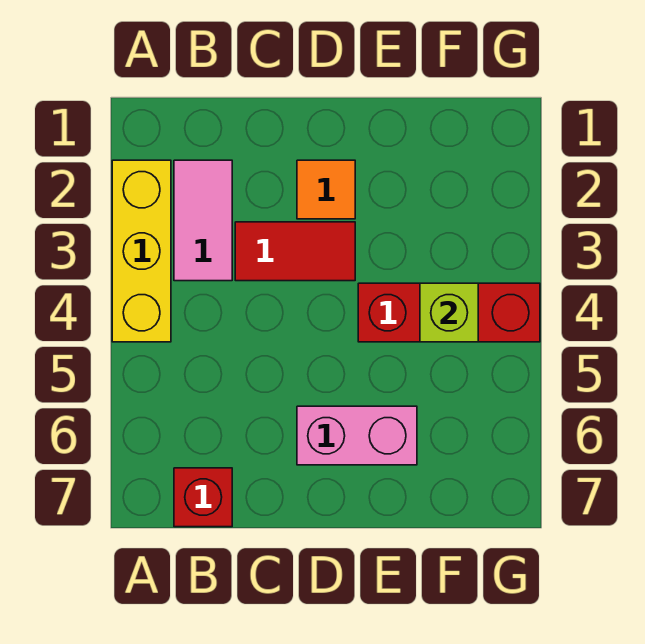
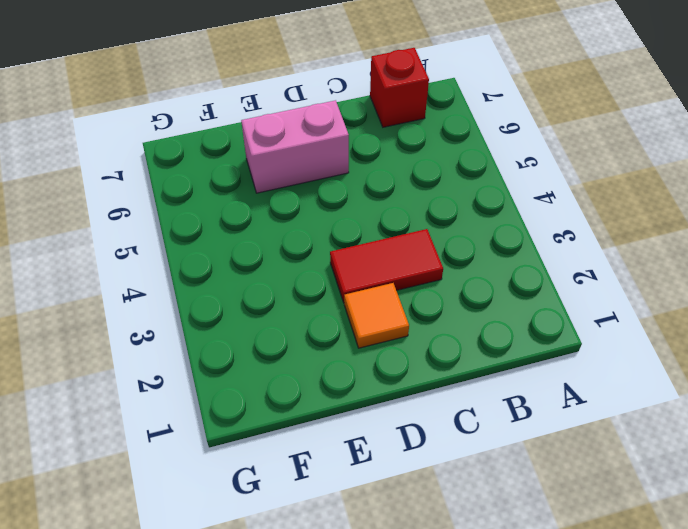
none -> yellow 1x3 brick [112,160,171,342]
none -> pink 1x2 tile [174,160,232,281]

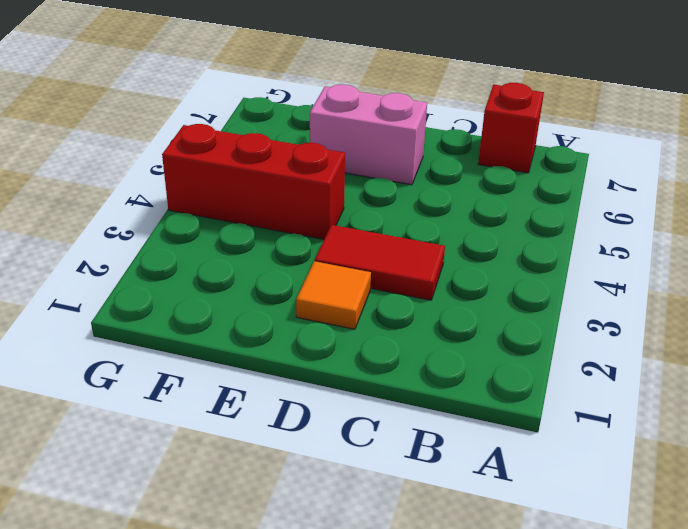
none -> yellow 1x3 brick [112,160,171,342]
none -> pink 1x2 tile [174,160,232,281]

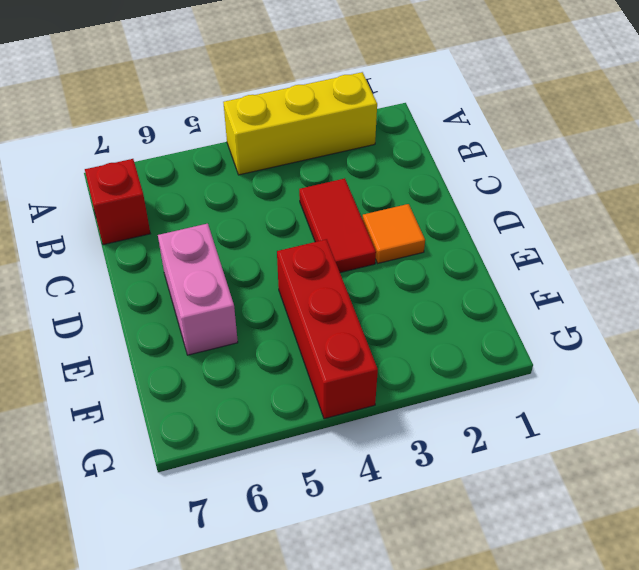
none -> pink 1x2 tile [174,160,232,281]
none -> lime 1x1 brick [420,283,478,342]

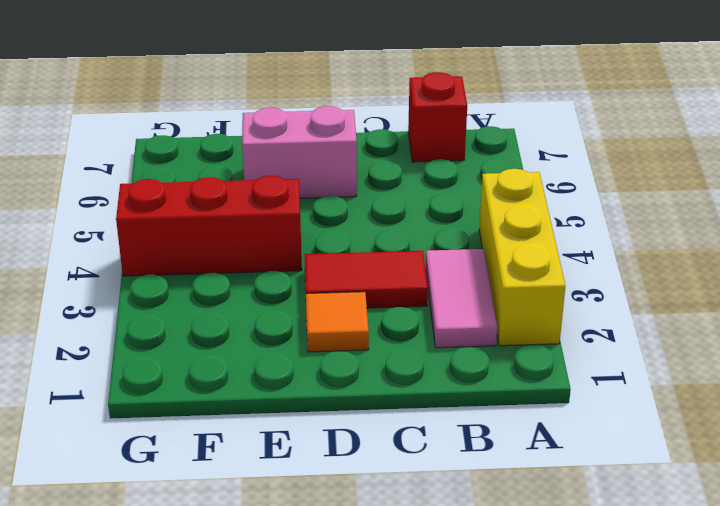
none -> lime 1x1 brick [420,283,478,342]

